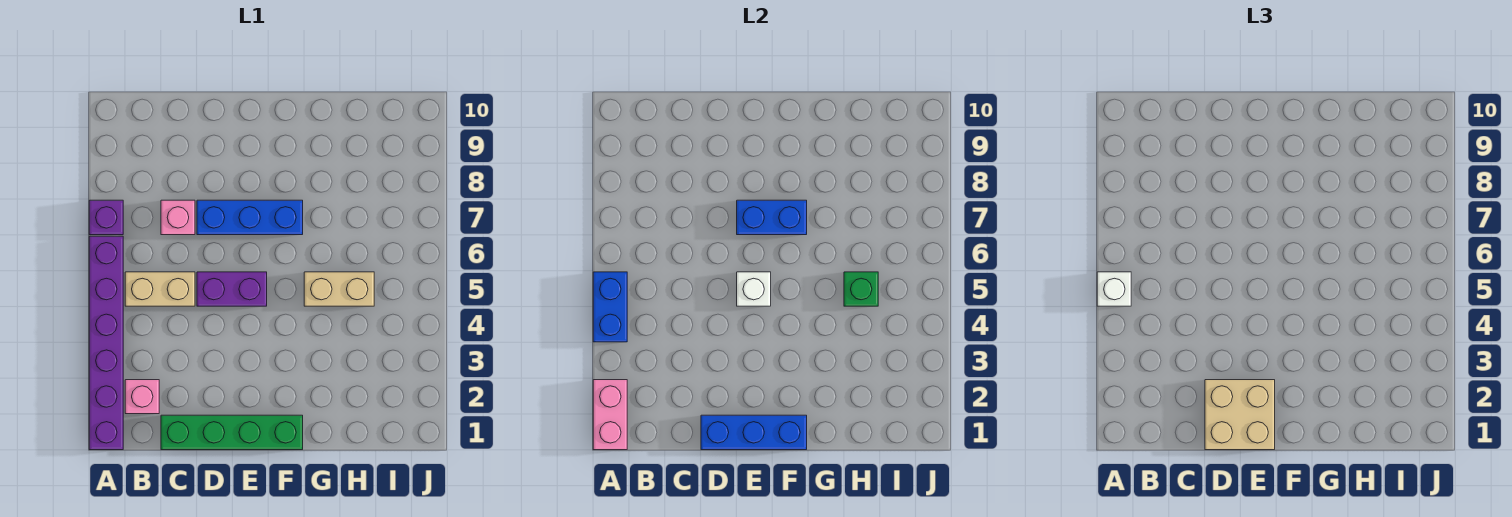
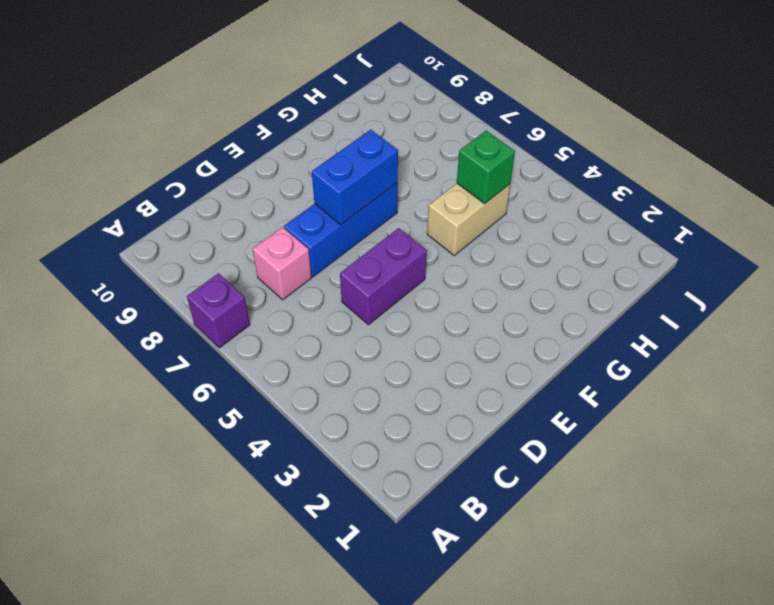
none -> purple 1x6 brick [89,236,123,450]
none -> pink 1x1 brick [125,380,159,414]
none -> tan 1x2 brick [125,272,195,306]

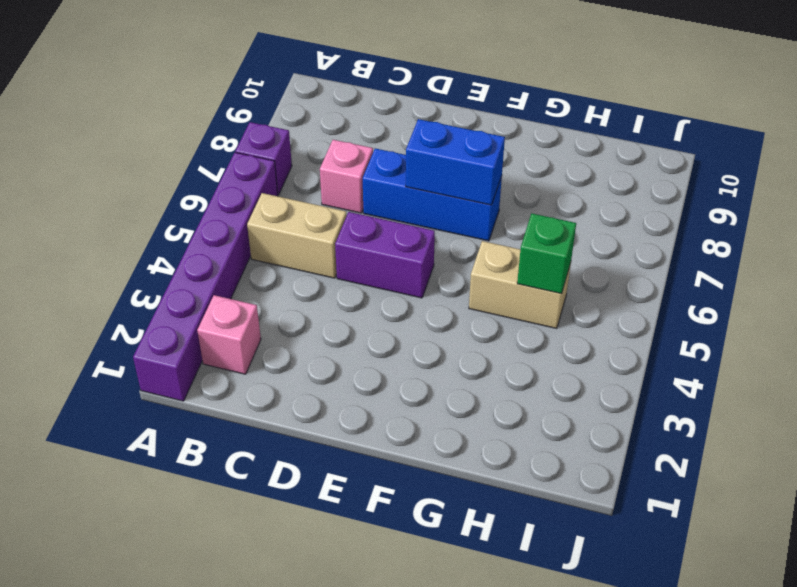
none -> green 1x4 brick [161,415,303,450]
none -> pink 1x2 brick [593,380,627,450]
none -> blue 1x2 brick [593,272,627,342]

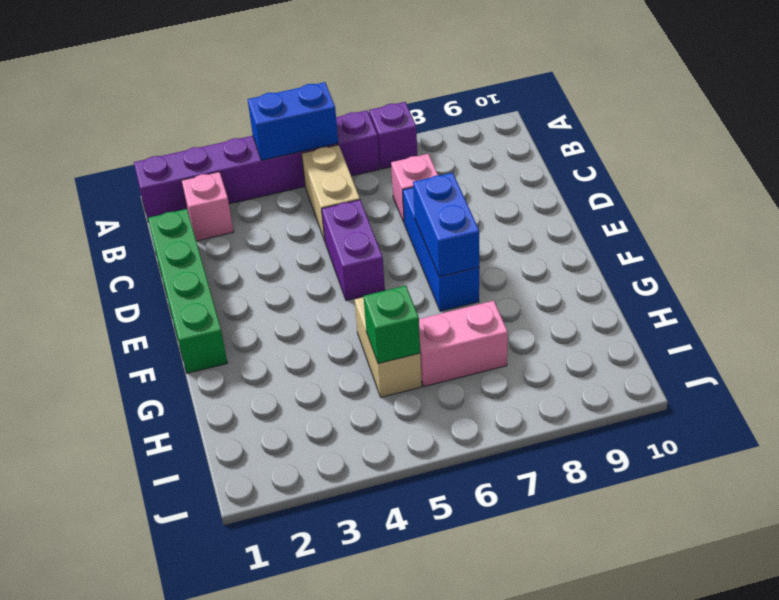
pink 1x2 brick [419,301,508,387] -> pink 1x2 brick moved to [593,380,627,450]
none -> blue 1x3 brick [701,415,807,450]
none -> white 1x1 brick [737,272,771,306]
none -> white 1x1 brick [1097,272,1131,306]

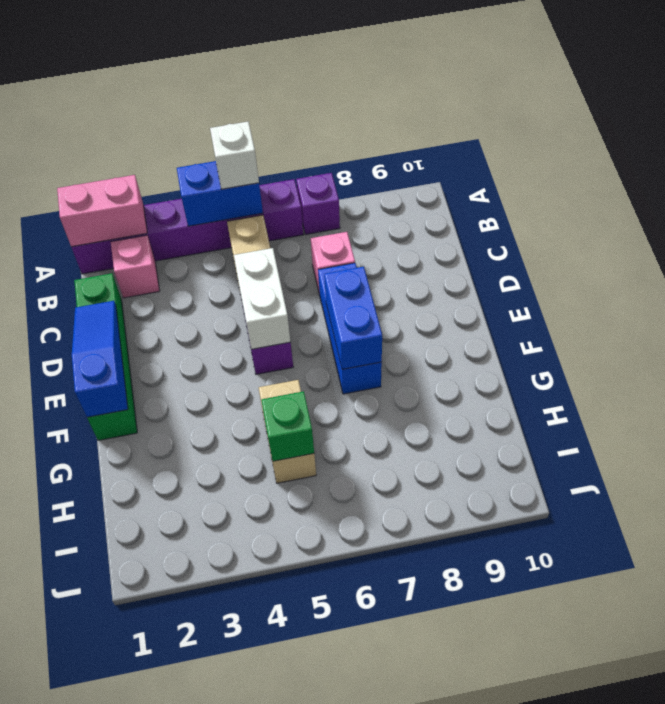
blue 1x3 slope [72,301,128,417] -> blue 1x3 brick [701,415,807,450]
white 1x2 brick [234,248,291,349] -> white 1x1 brick [737,272,771,306]
none -> tan 2x2 brick [1205,380,1275,450]

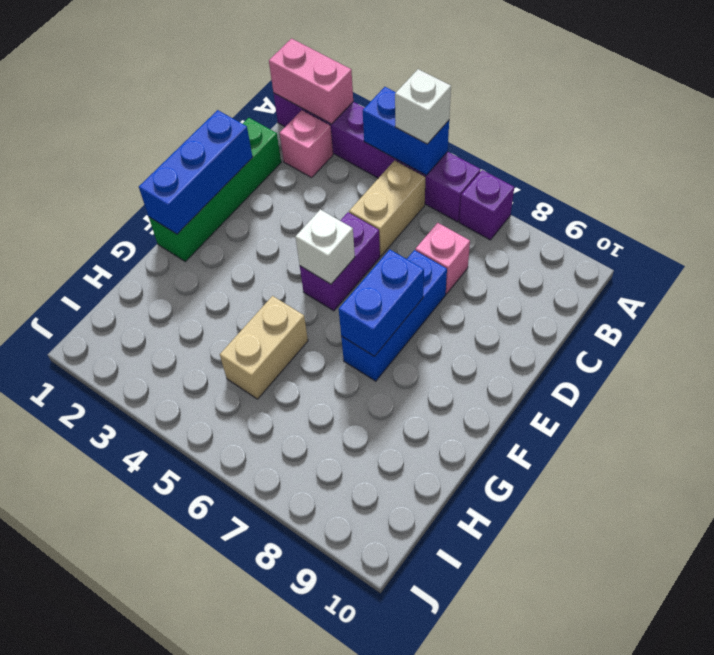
none -> green 1x1 brick [844,272,878,306]
none -> tan 2x2 brick [1205,380,1275,450]

